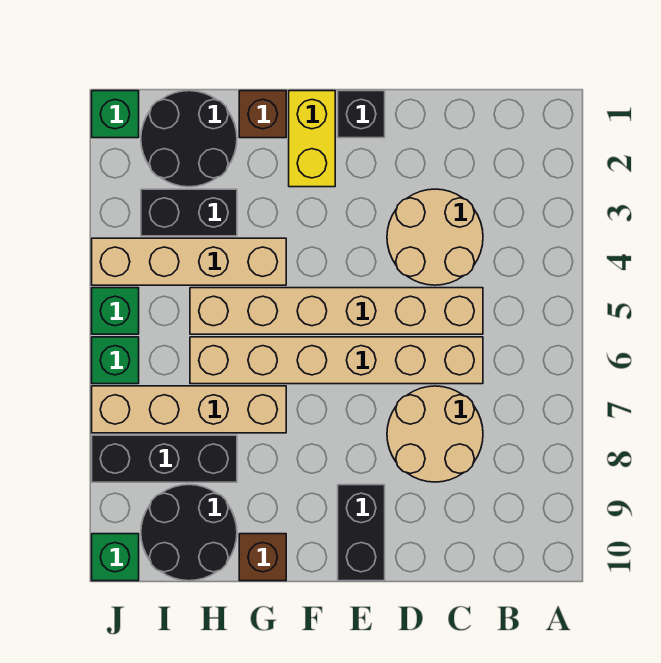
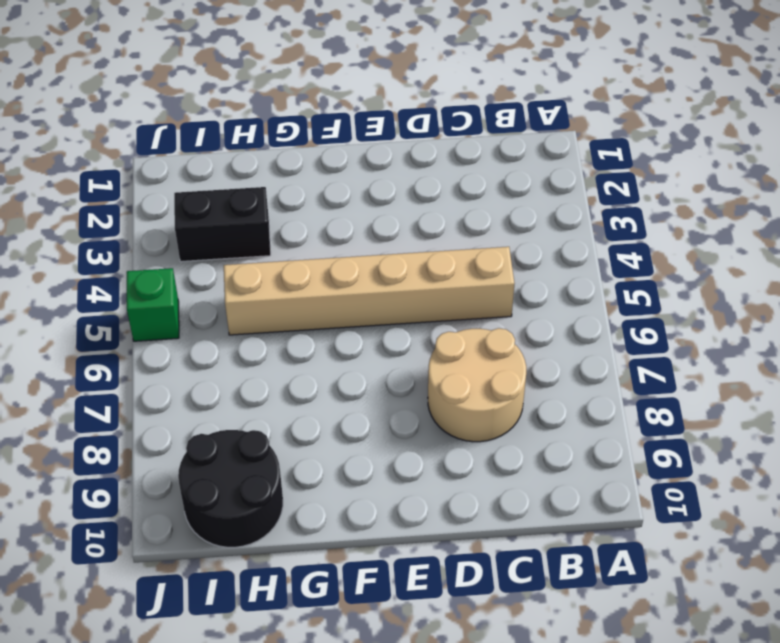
none -> tan 2x2 round brick [387,189,483,285]
none -> tan 1x6 brick [190,337,483,384]
none -> black 1x1 brick [338,91,385,138]

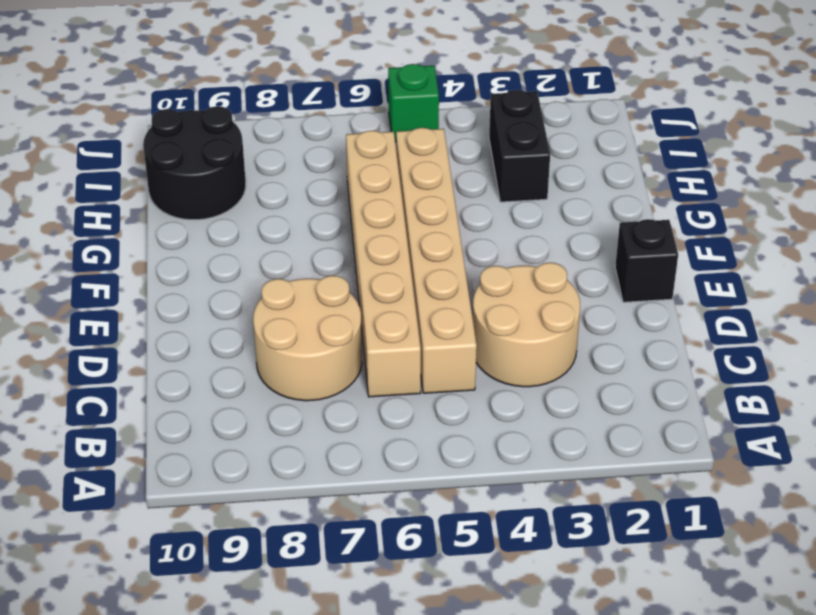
none -> black 1x2 brick [338,485,385,581]
none -> yellow 1x2 brick [289,91,335,187]
none -> brown 1x1 brick [239,91,286,138]

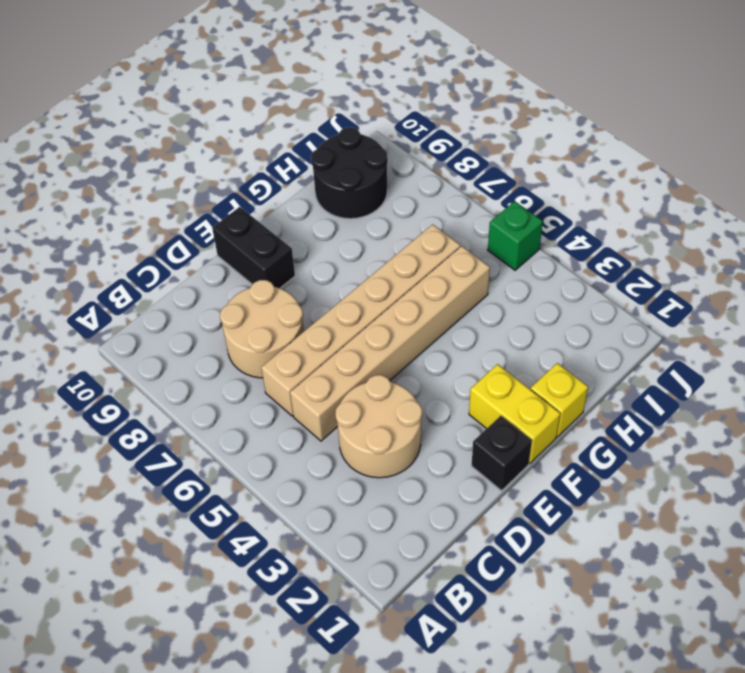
yellow 1x1 brick [531,363,588,437] -> brown 1x1 brick [239,91,286,138]
none -> tan 1x4 brick [92,238,286,285]
none -> tan 1x4 brick [92,386,286,433]
none -> brown 1x1 brick [239,534,286,581]

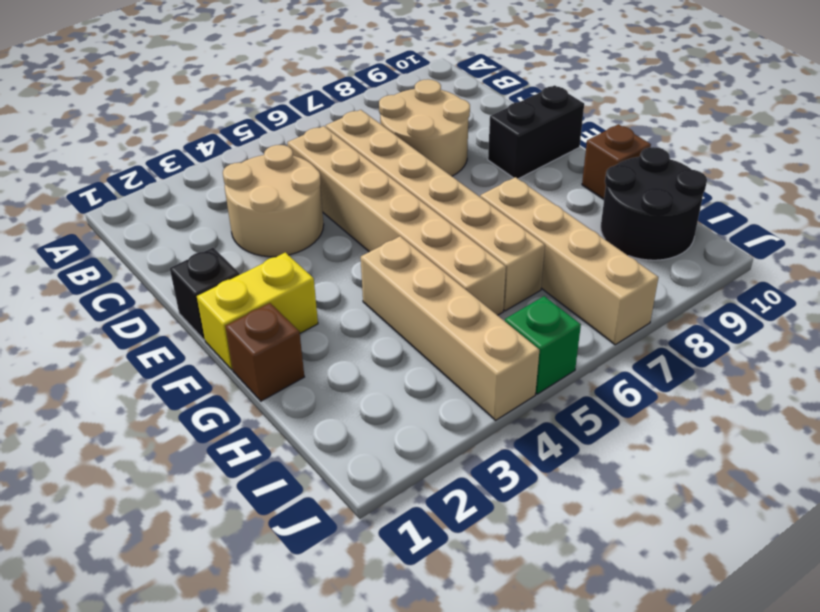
none -> black 2x2 round brick [141,91,237,187]
none -> black 1x2 brick [141,189,237,236]
none -> black 1x3 brick [92,435,237,482]

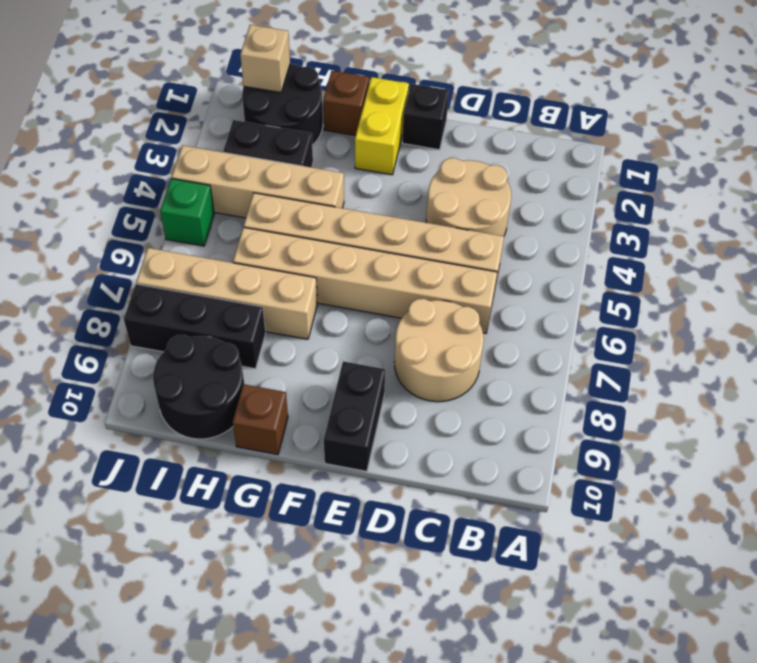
tan 1x1 brick [240,25,290,93] -> none
none -> green 1x1 brick [92,91,139,138]
none -> green 1x1 brick [92,337,139,384]
none -> green 1x1 brick [92,534,139,581]

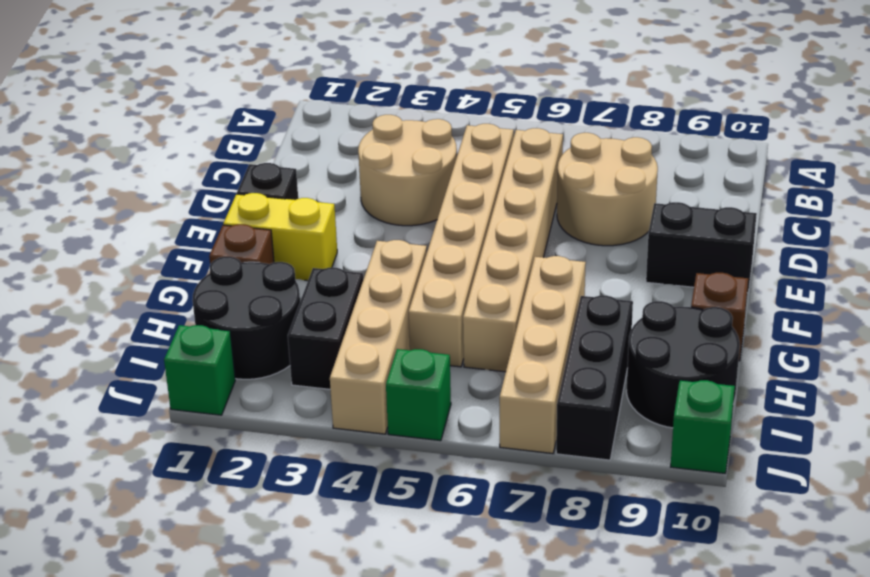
none -> green 1x1 brick [92,337,139,384]

